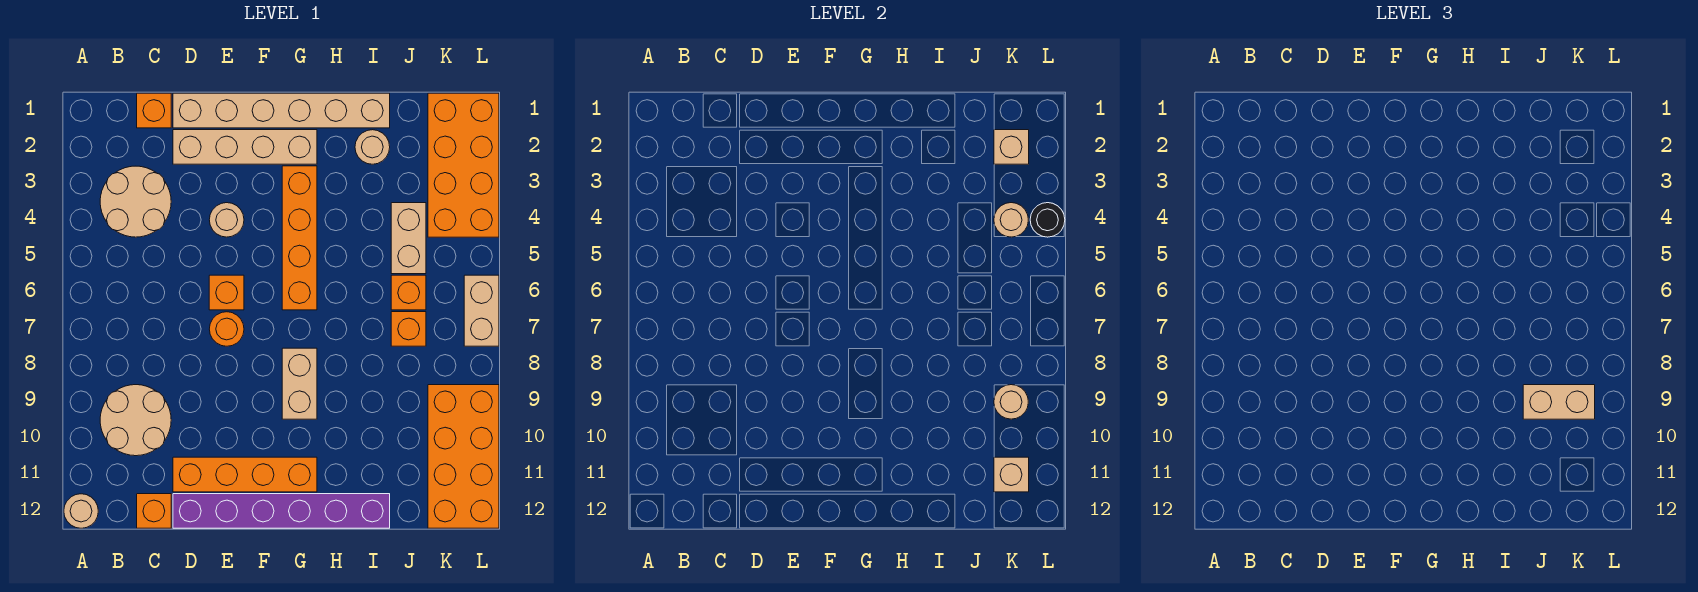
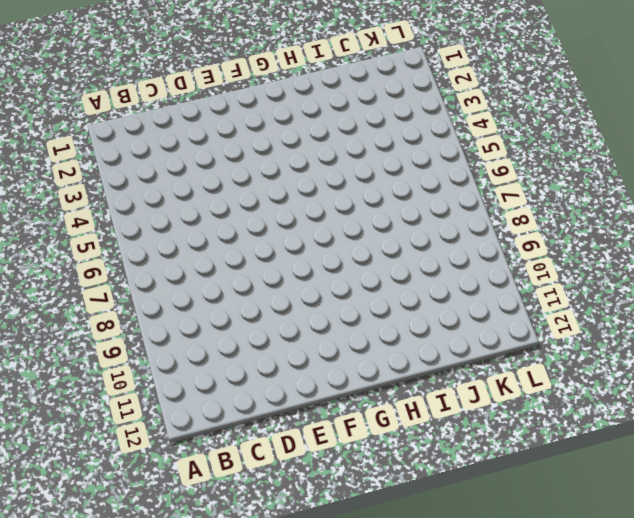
none -> tan 1x1 round brick [64,494,98,528]
none -> tan 2x2 round brick [100,166,171,237]
none -> tan 2x2 round brick [100,385,171,456]

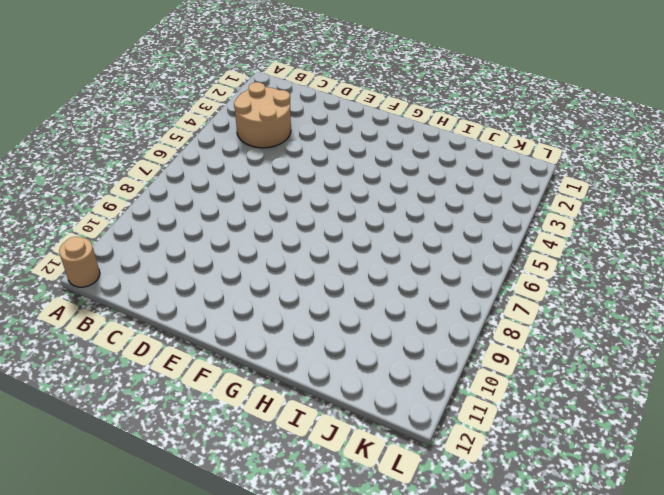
none -> tan 2x2 round brick [100,385,171,456]
none -> orange 1x1 brick [137,93,171,128]
none -> orange 1x1 brick [137,494,171,528]

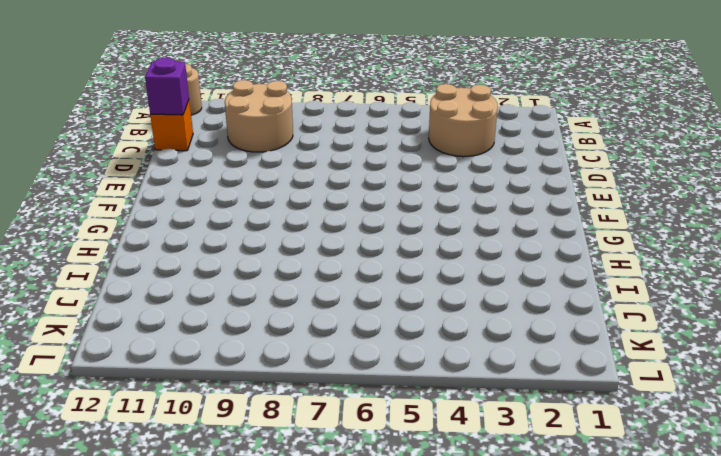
purple 1x1 brick [145,58,189,115] -> none
none -> orange 1x1 brick [137,93,171,128]
none -> tan 1x6 brick [173,93,390,128]
none -> tan 1x4 brick [173,130,317,164]

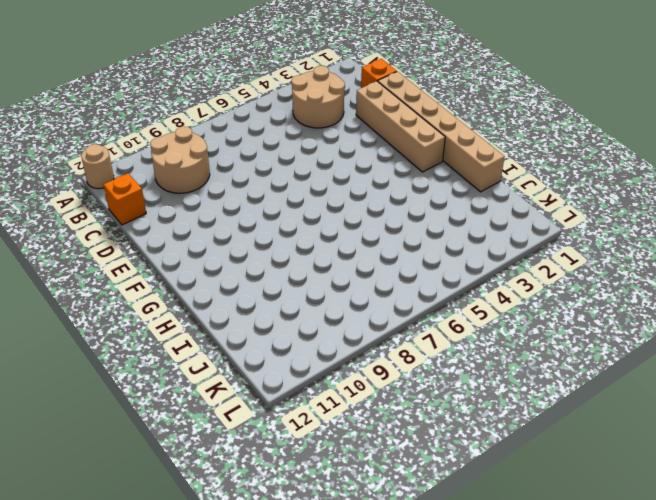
none -> orange 1x4 brick [173,457,317,492]
none -> purple 1x6 brick [173,494,390,528]
none -> tan 1x1 round brick [209,203,244,237]

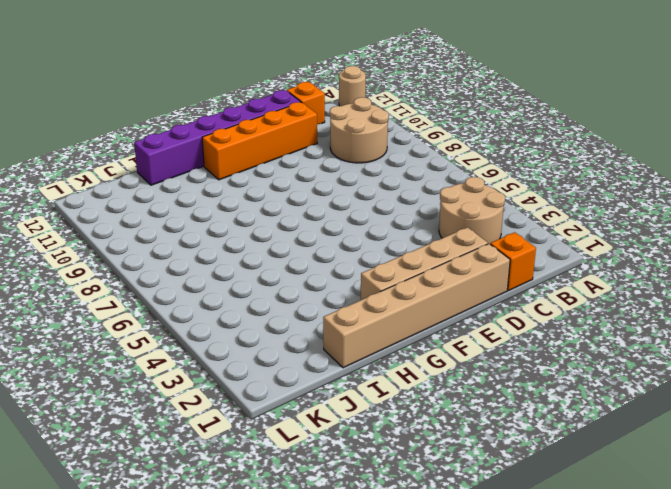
none -> tan 1x1 round brick [209,203,244,237]
none -> orange 1x1 brick [209,275,244,310]
none -> orange 1x1 round brick [209,312,244,346]

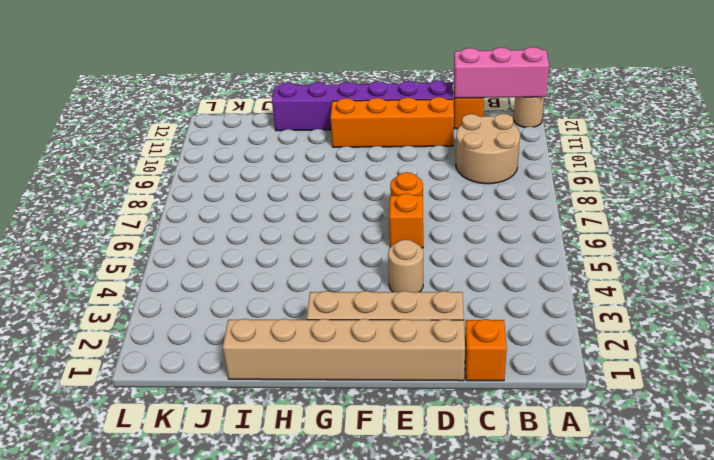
pink 1x3 brick [454,47,549,98] -> none
none -> tan 2x2 round brick [100,166,171,237]
none -> orange 1x4 brick [282,166,317,310]
none -> tan 1x2 brick [282,348,317,419]

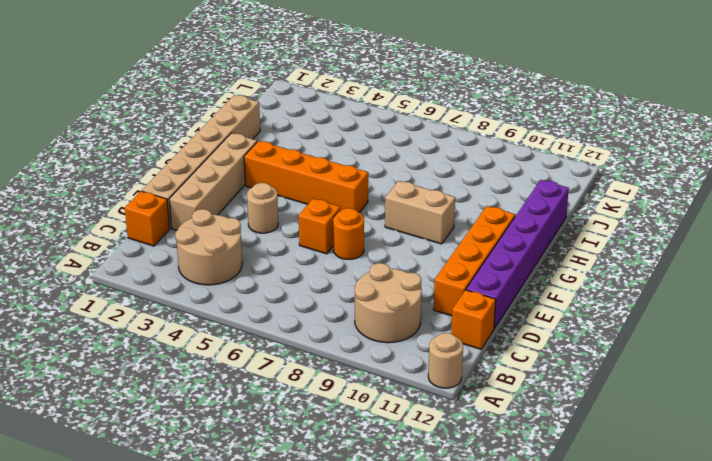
none -> tan 1x1 round brick [355,130,390,164]
none -> tan 1x2 brick [391,203,426,274]
none -> orange 1x1 brick [391,275,426,310]

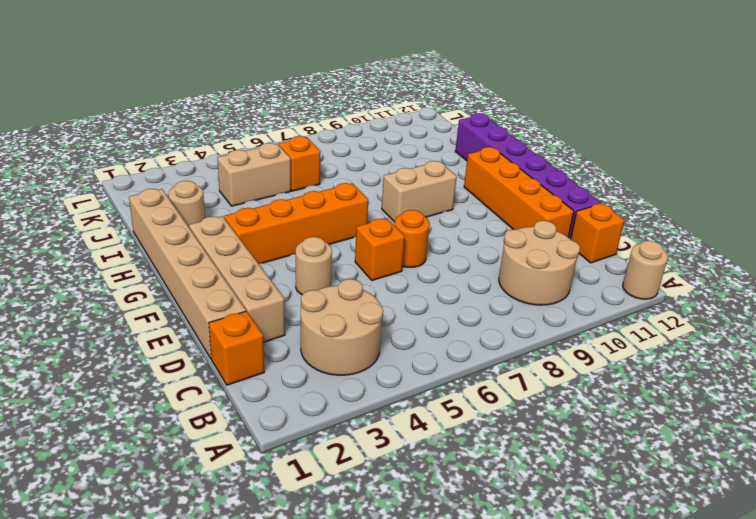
none -> orange 1x1 brick [391,312,426,346]
none -> orange 2x4 brick [428,93,499,237]
none -> orange 2x4 brick [428,385,499,528]

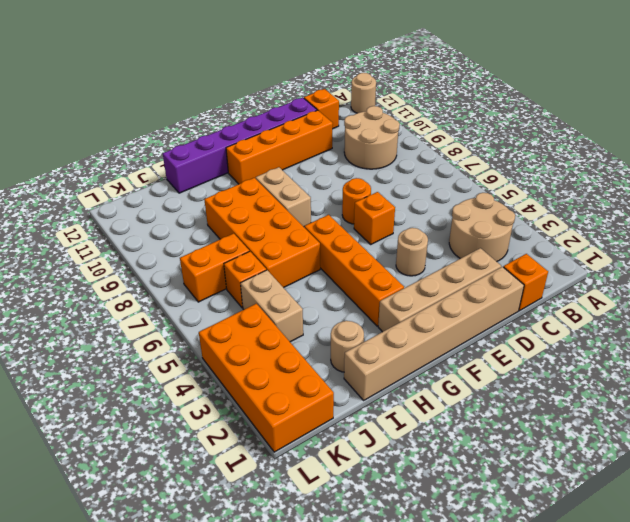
orange 2x4 brick [204,178,320,288] -> orange 2x4 brick moved to [428,385,499,528]
orange 1x2 brick [180,233,249,302] -> orange 1x1 brick [391,312,426,346]
none -> tan 1x2 brick [464,275,499,346]
none -> tan 1x1 brick [994,130,1029,164]
none -> tan 1x1 round brick [994,203,1028,237]

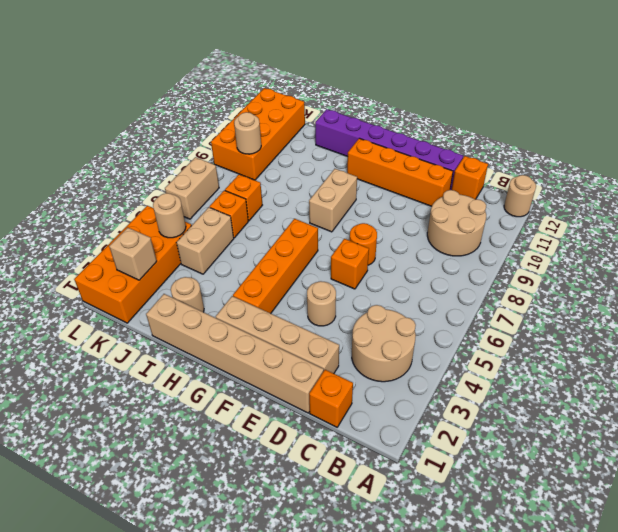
none -> tan 1x1 brick [994,457,1029,492]
none -> black 1x1 round brick [1030,203,1065,237]
none -> tan 1x2 brick [1523,385,1595,419]

